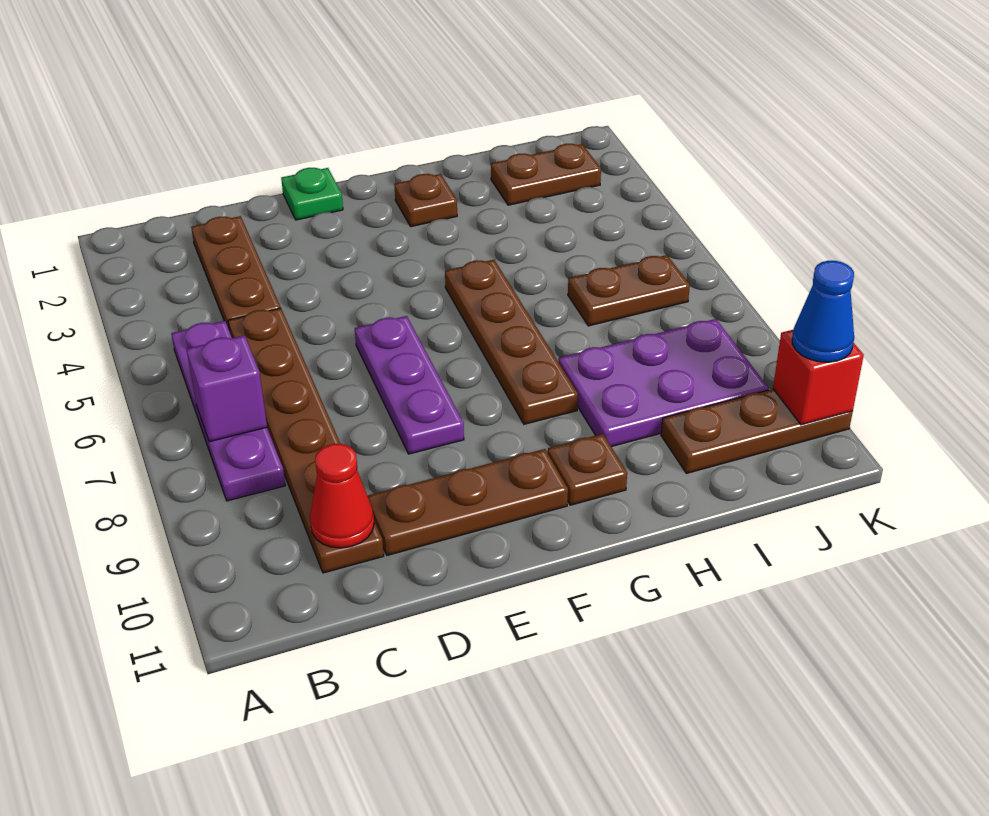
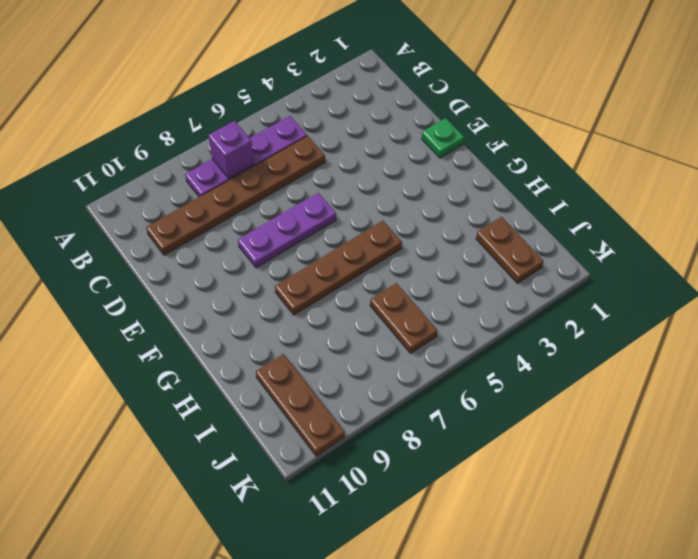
none -> brown 1x3 plate [191,216,280,331]
none -> brown 1x3 plate [368,449,568,555]
none -> brown 1x1 plate [394,174,457,227]

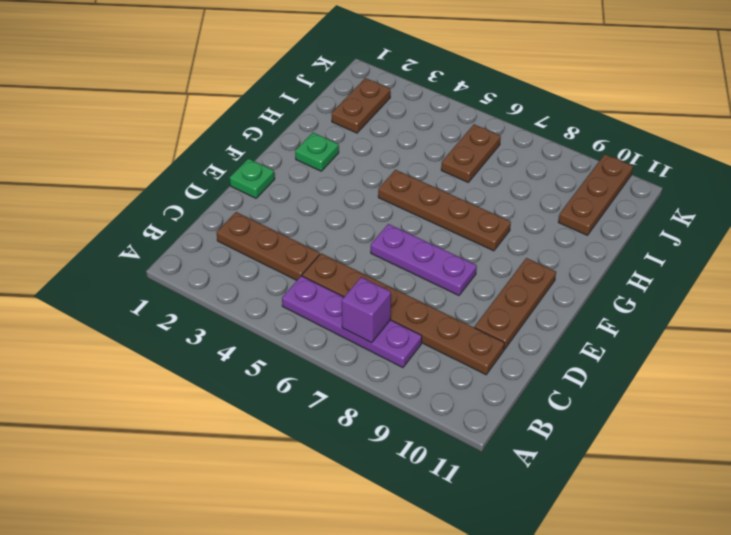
green 1x1 plate [295,133,339,171] -> brown 1x1 plate [394,174,457,227]
none -> brown 1x1 plate [548,434,627,505]
none -> purple 2x3 plate [559,319,769,447]
none -> red 1x1 cone [310,444,374,548]

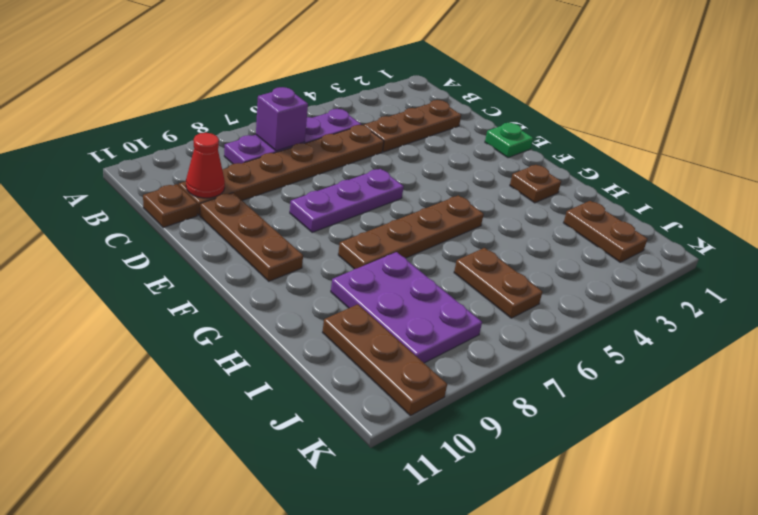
brown 1x1 plate [143,184,197,227] -> brown 1x1 plate moved to [548,434,627,505]
none -> red 1x1 brick [773,330,864,425]
none -> blue 1x1 cone [792,261,854,362]

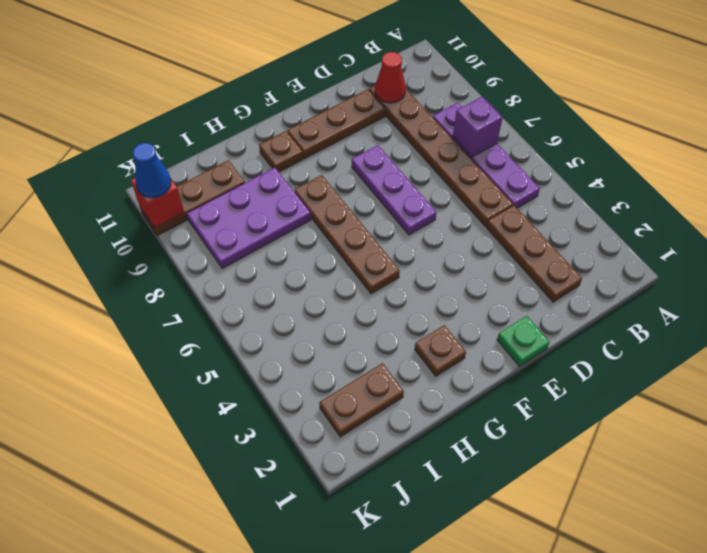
none -> brown 1x2 plate [568,255,690,326]

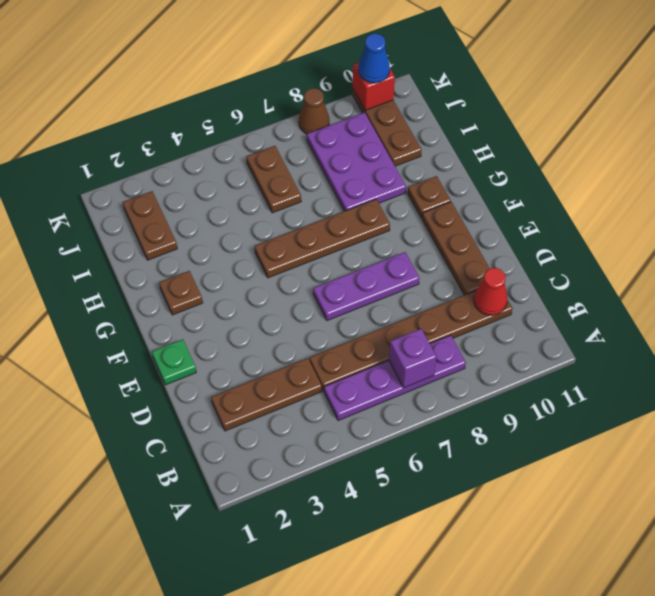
brown 1x1 cone [299,88,329,134] -> none

